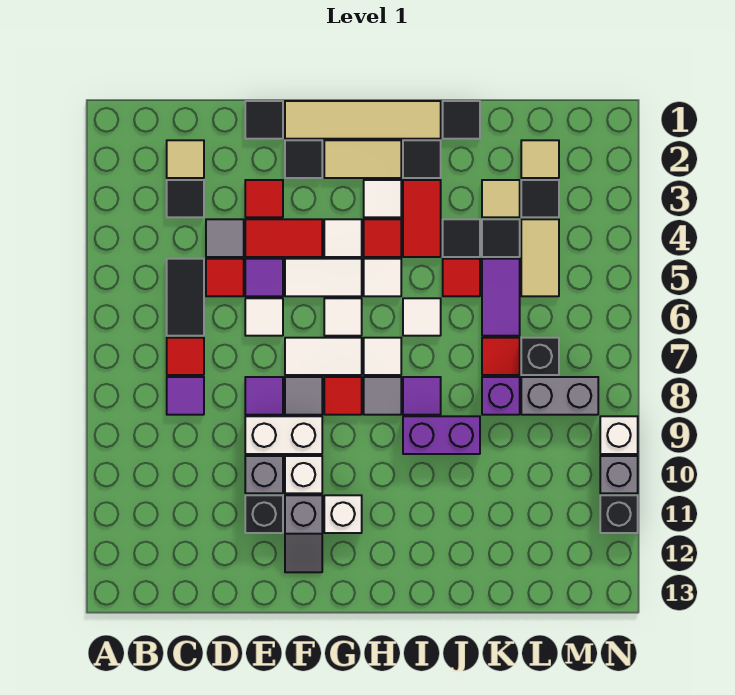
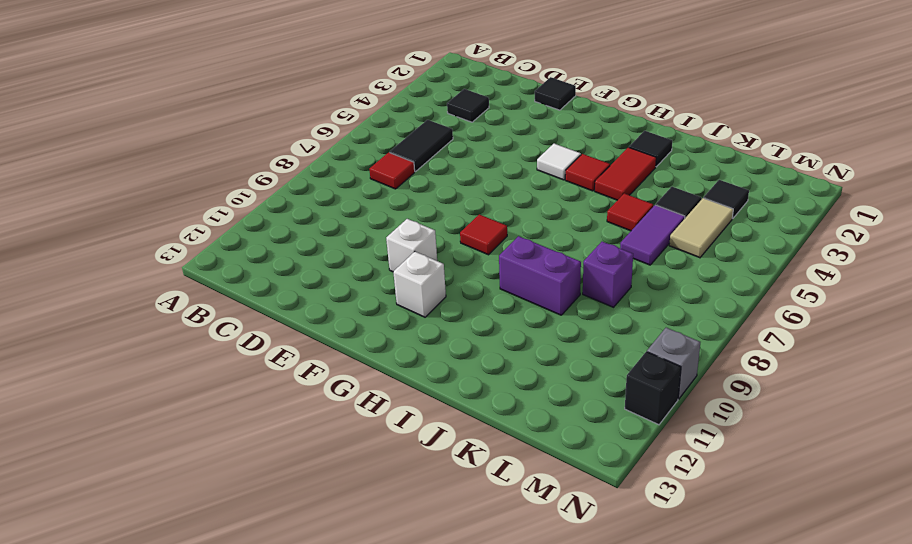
none -> tan 1x1 tile [167,140,204,178]
none -> purple 1x1 tile [167,377,204,415]
none -> grey 1x1 tile [206,219,244,257]
none -> red 1x1 tile [206,259,244,296]

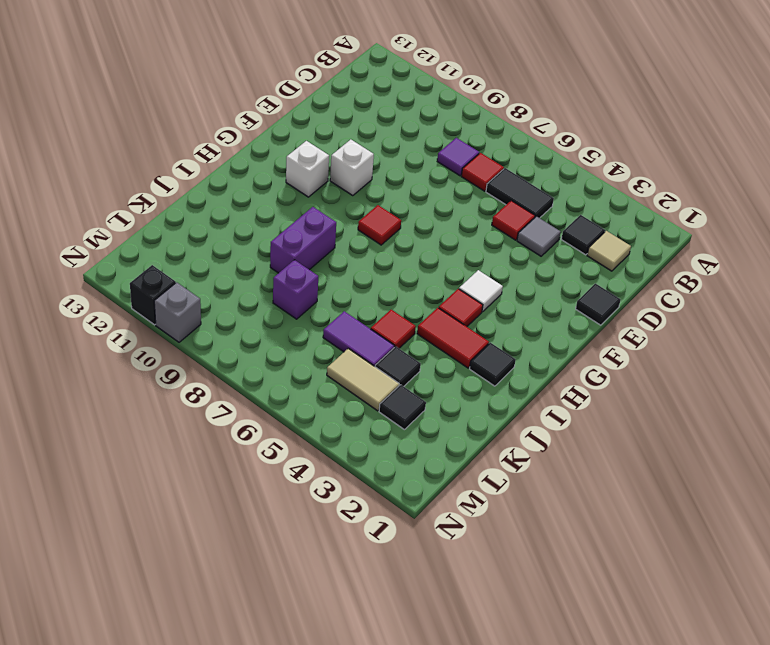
none -> red 1x1 tile [245,180,283,217]
none -> red 1x2 tile [245,219,322,257]
none -> purple 1x1 tile [245,259,283,296]
none -> white 1x1 tile [245,298,283,336]

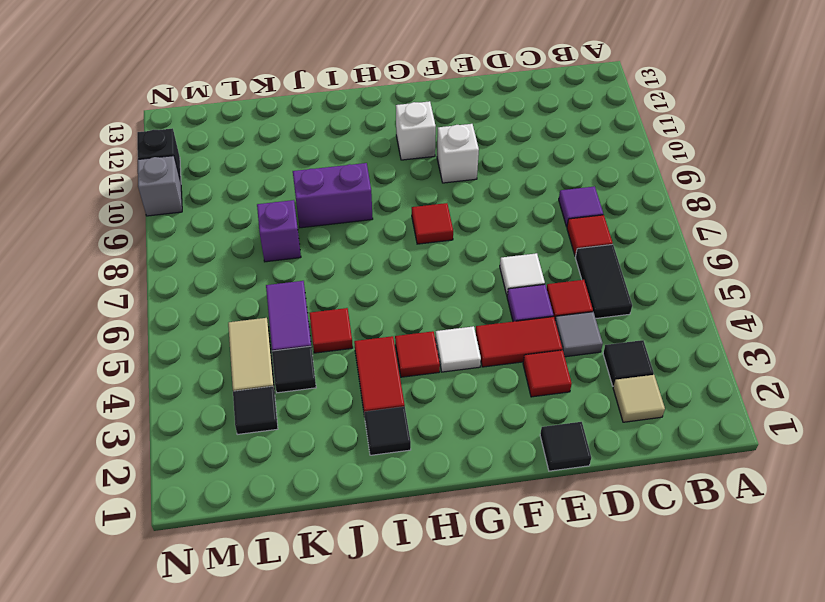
none -> purple 1x1 tile [245,377,283,415]
none -> white 1x2 brick [245,416,322,454]
none -> grey 1x1 brick [245,456,283,493]
none -> black 1x1 brick [245,495,283,533]

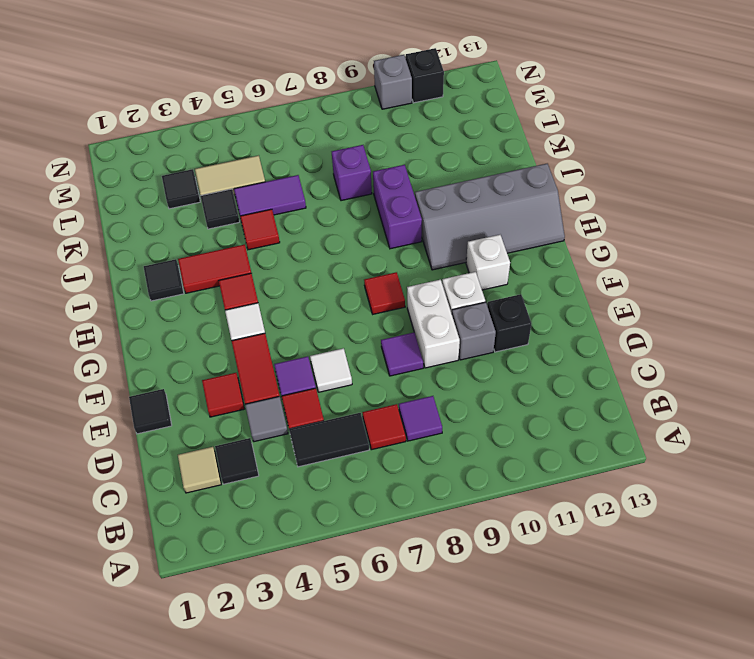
grey 2x4 slope [415,164,565,270] -> none
none -> tan 1x4 tile [285,101,441,139]
none -> black 1x1 tile [285,140,322,178]
none -> white 1x2 tile [285,259,362,296]
none -> white 1x2 tile [285,338,362,375]

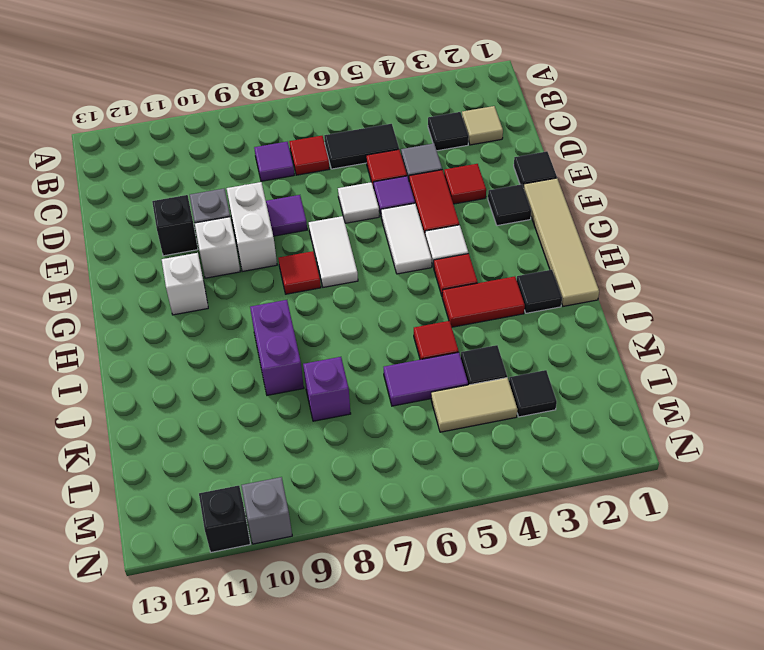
none -> grey 1x1 tile [285,377,322,415]
none -> grey 1x2 slope [285,495,322,572]
none -> tan 1x2 tile [324,140,401,178]
none -> white 1x1 tile [324,298,362,336]

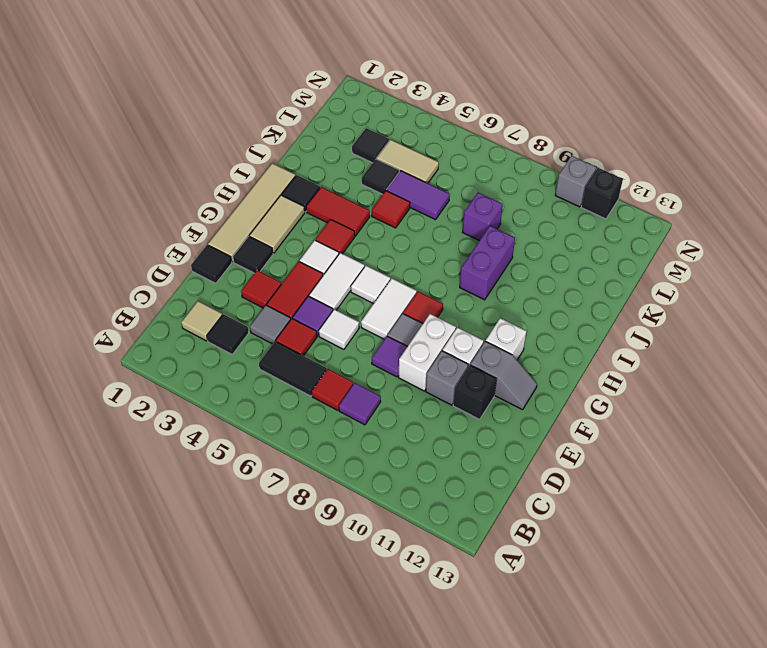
none -> white 1x1 tile [364,180,401,217]
none -> white 1x1 tile [364,259,401,296]
none -> white 1x1 tile [364,338,401,375]
none -> grey 1x1 tile [364,377,401,415]

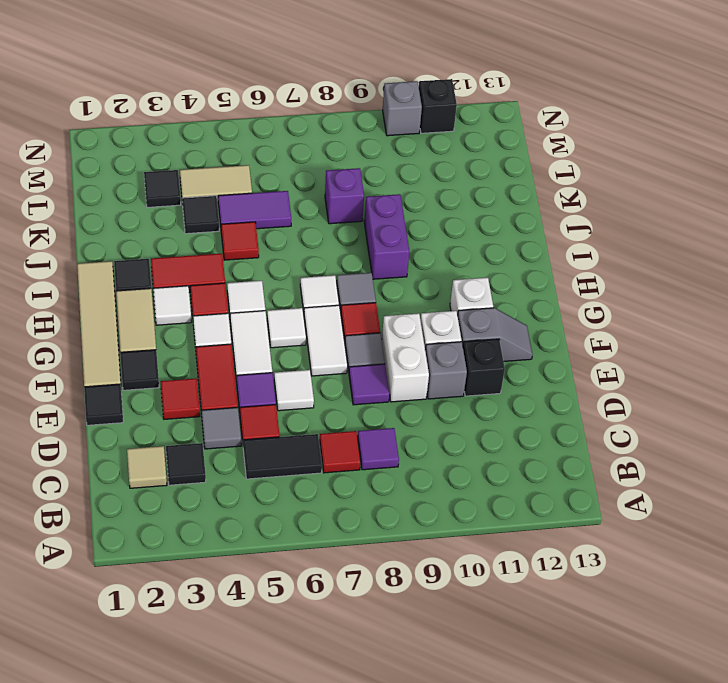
none -> white 1x1 tile [403,298,441,336]
none -> purple 1x1 tile [403,377,441,415]
none -> black 1x1 tile [443,101,480,139]
none -> black 1x1 tile [443,219,480,257]

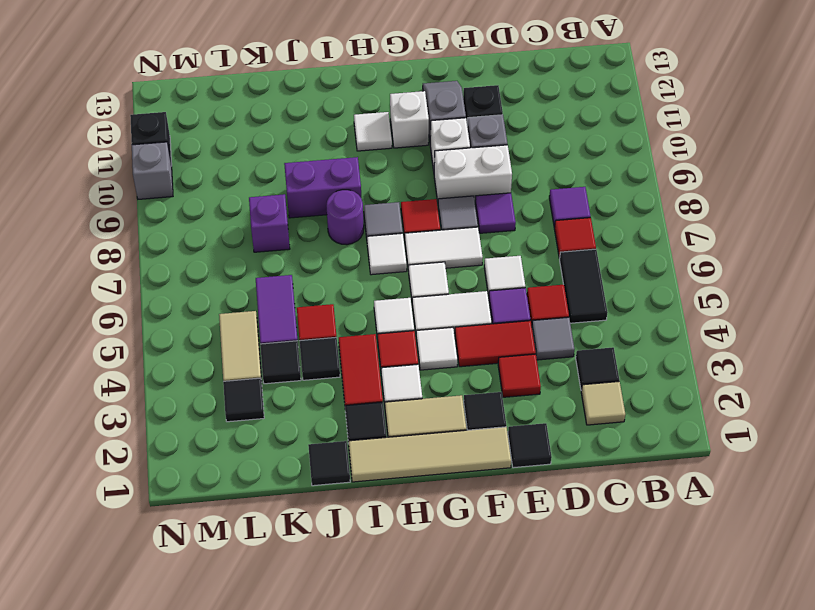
white 1x1 tile [354,112,392,151] -> white 1x1 tile moved to [403,298,441,336]
purple 1x1 round brick [327,190,364,245] -> purple 1x1 tile [403,377,441,415]
none -> tan 1x1 tile [482,180,520,217]
none -> red 1x1 tile [482,338,520,375]
none -> tan 1x1 tile [521,140,559,178]
none -> black 1x1 brick [521,338,559,375]

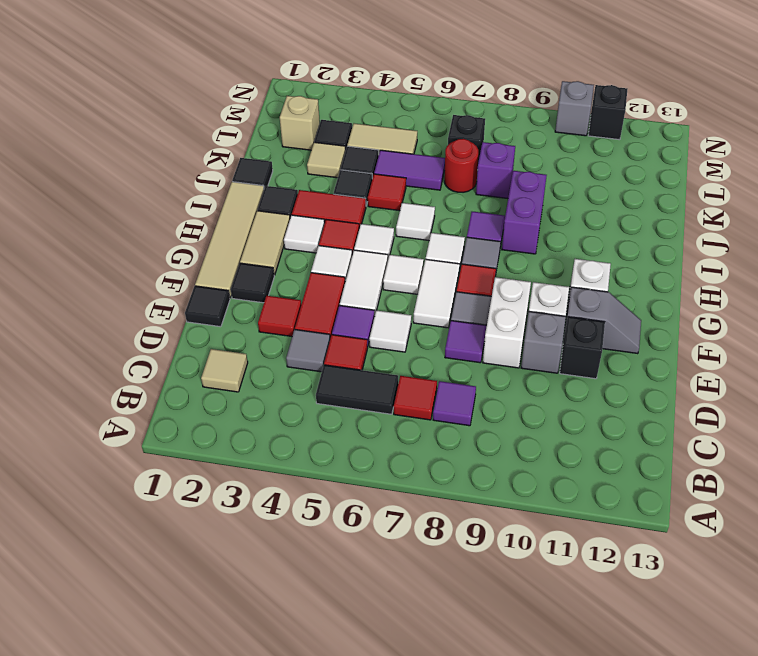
red 1x1 round brick [444,139,478,192] -> red 1x1 tile [482,338,520,375]
tan 1x1 brick [280,96,320,150] -> tan 1x1 tile [521,140,559,178]
none -> black 1x1 tile [167,180,204,217]
none -> grey 1x2 brick [521,377,598,415]
none -> white 1x1 brick [600,416,638,454]

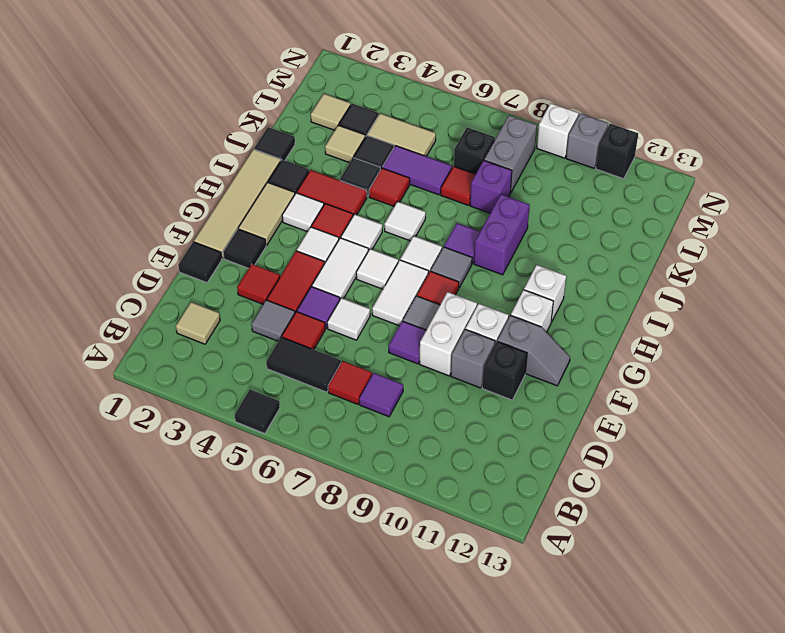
black 1x1 tile [235,390,280,434] -> black 1x1 tile moved to [167,180,204,217]
white 1x1 brick [524,265,566,322] -> none

